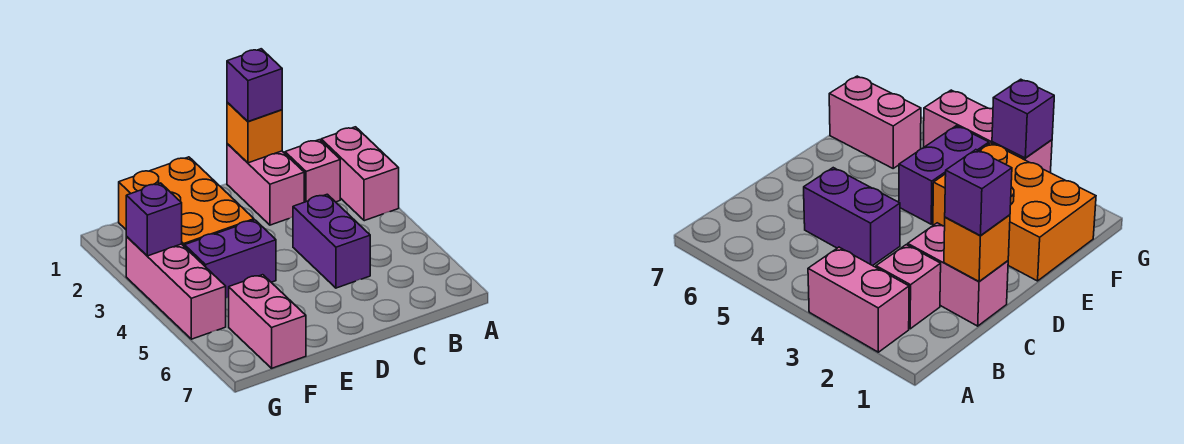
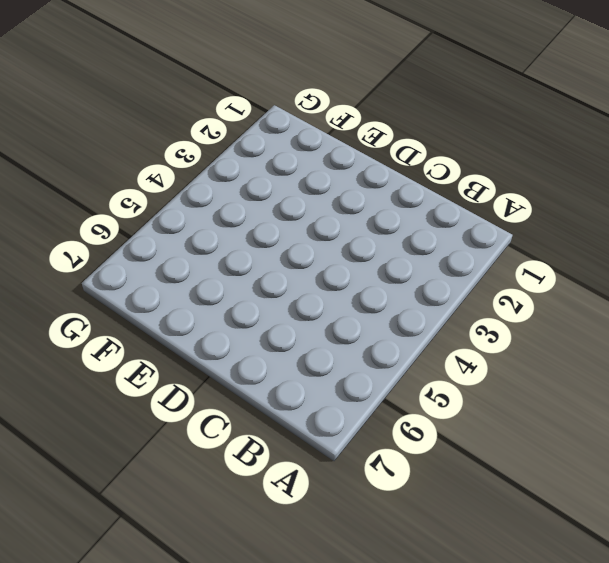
none -> pink 1x2 brick [321,127,399,221]
none -> pink 1x1 brick [285,140,340,202]

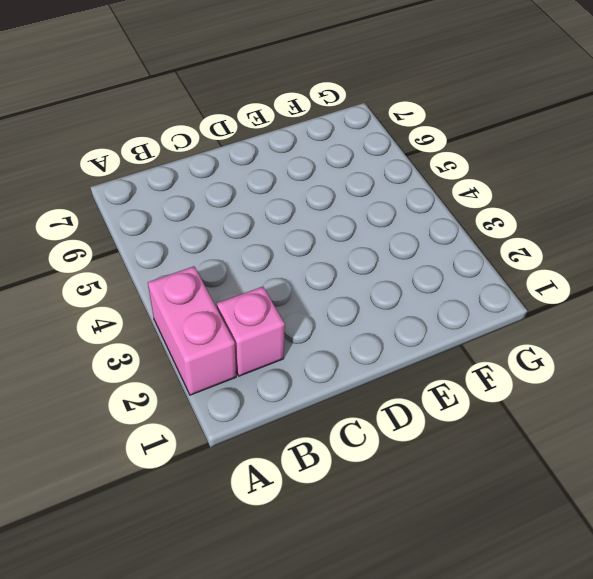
none -> pink 1x2 brick [227,144,304,225]
none -> purple 1x2 brick [293,194,370,288]

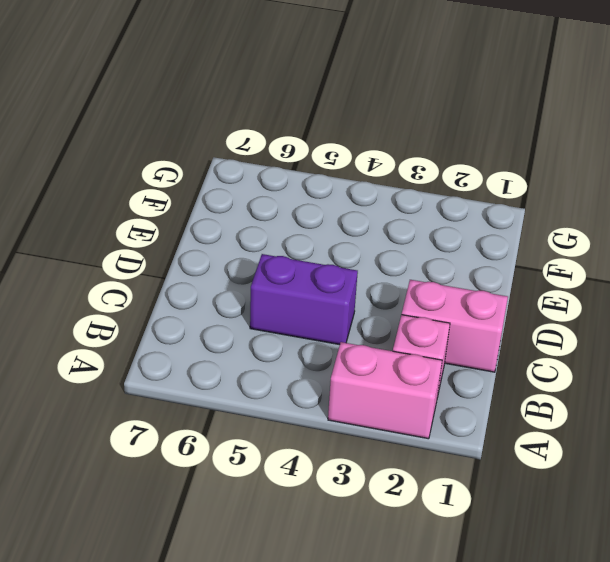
none -> orange 2x3 brick [119,157,254,247]
none -> purple 1x2 brick [185,220,276,298]

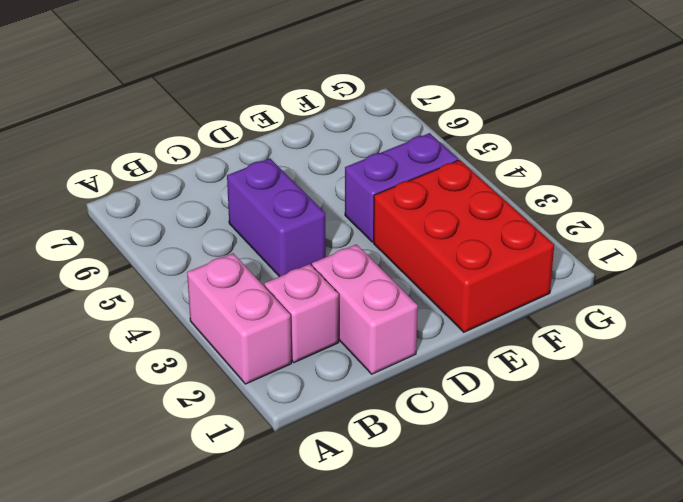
red 2x3 brick [374,160,554,332] -> orange 2x3 brick [119,157,254,247]
none -> pink 1x2 brick [229,275,306,368]
none -> pink 1x3 brick [126,236,226,339]

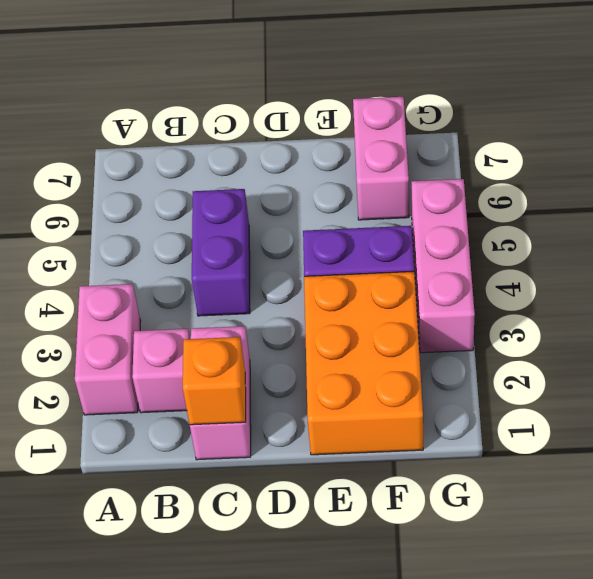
none -> purple 1x1 brick [126,183,182,256]
none -> purple 1x1 brick [227,49,282,121]

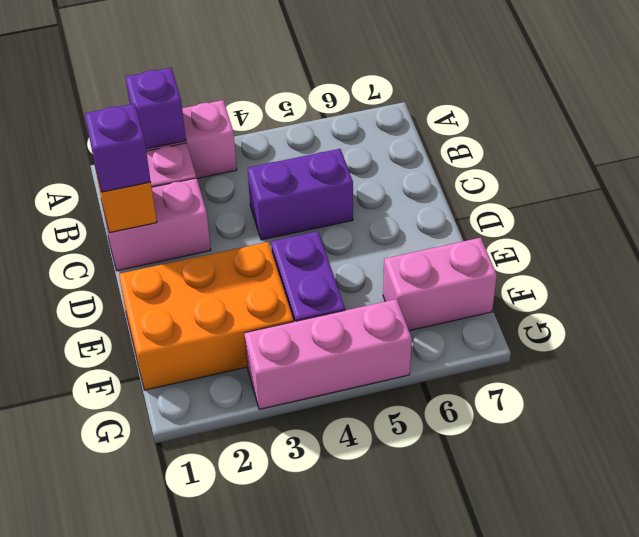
purple 1x1 brick [126,68,186,149] -> purple 1x1 brick moved to [126,183,182,256]

